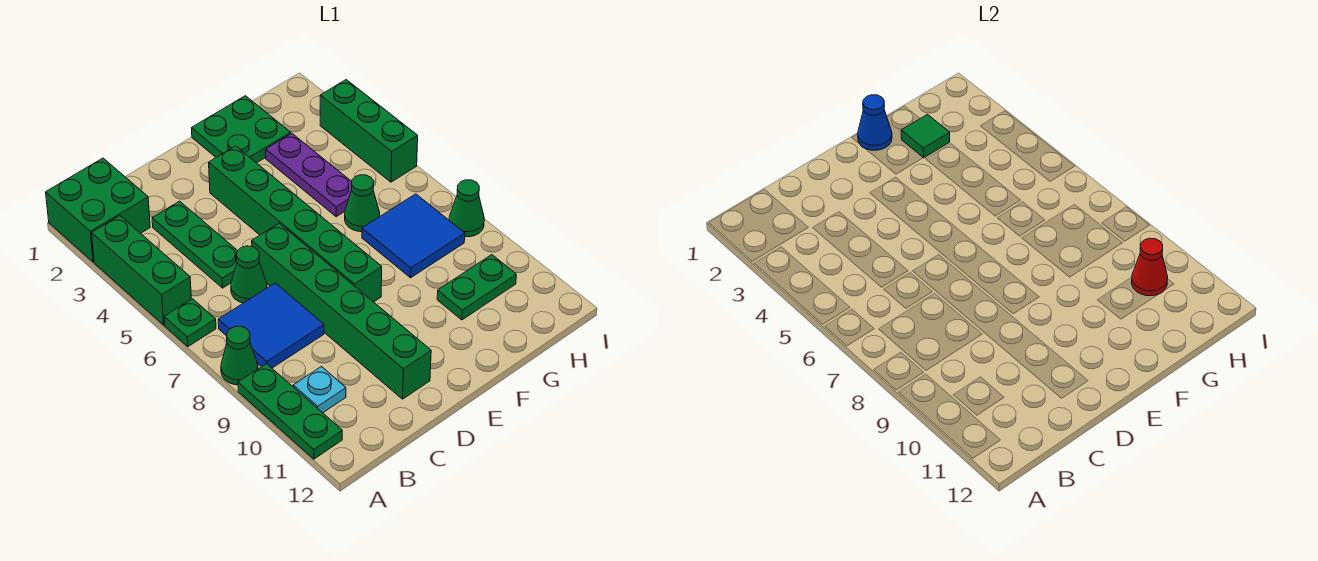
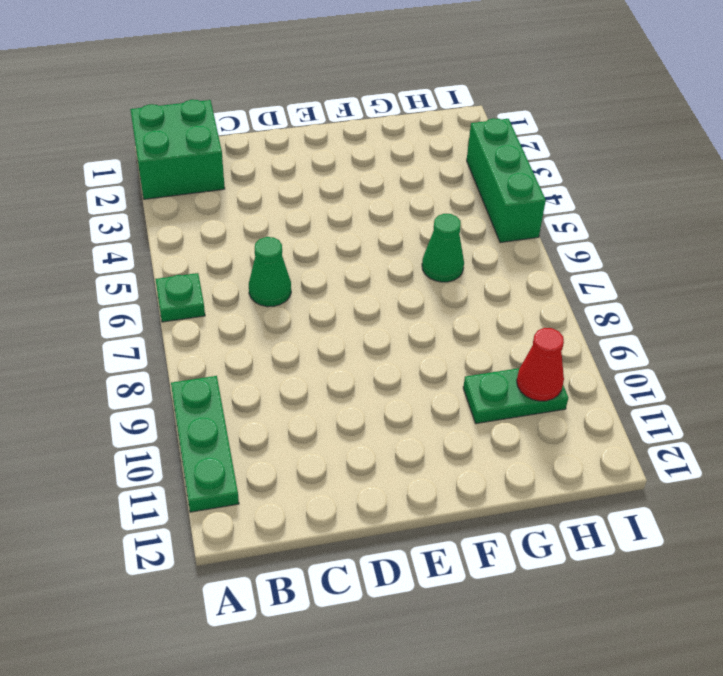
none -> green 1x3 brick [92,216,191,325]
none -> green 1x1 cone [221,326,258,385]
none -> blue 2x2 tile [218,283,324,368]

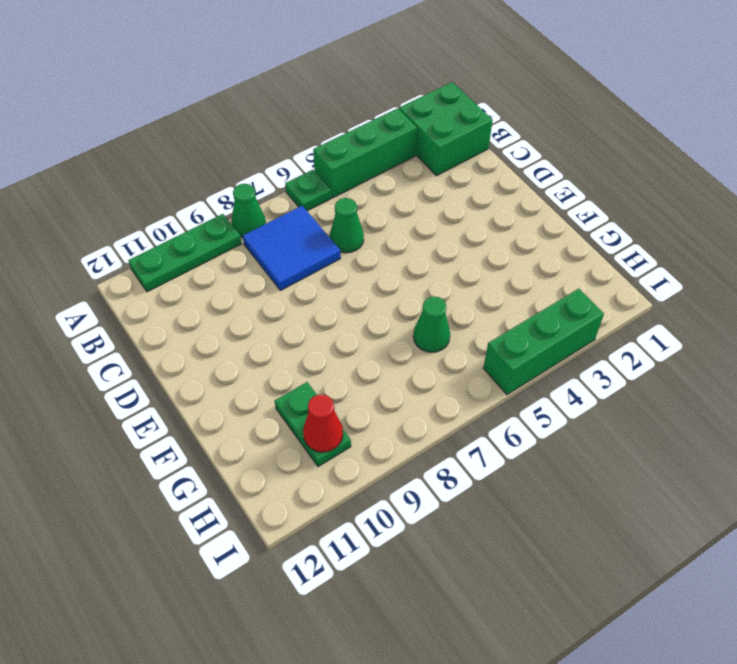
none -> cyan 1x1 plate [293,367,346,413]
none -> green 1x3 plate [152,201,237,288]
none -> green 1x6 brick [252,223,431,399]

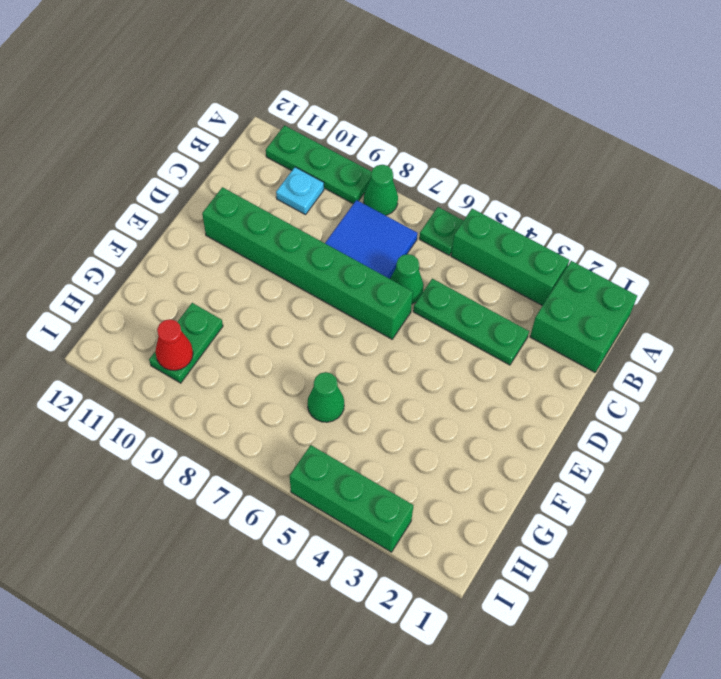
none -> green 1x6 brick [209,146,382,302]
none -> green 2x2 plate [192,96,291,163]
none -> purple 1x3 plate [266,133,352,217]

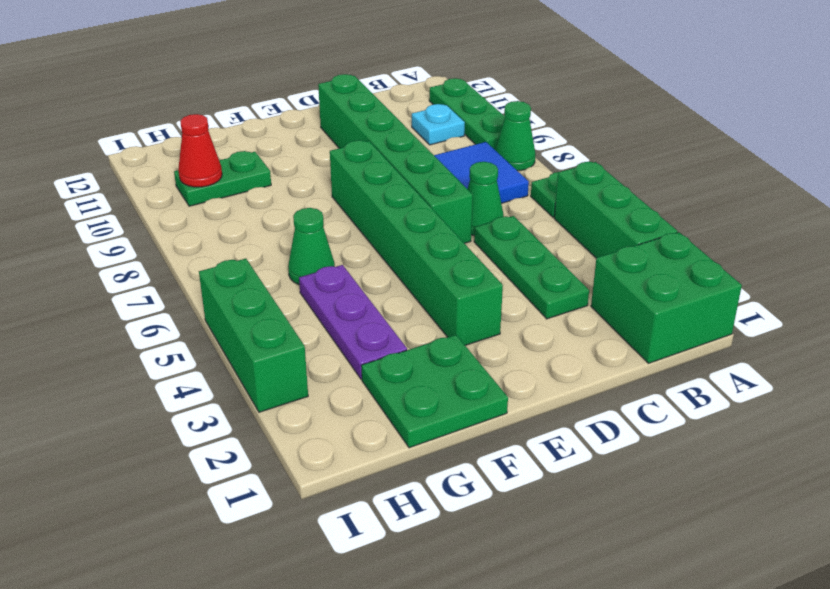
none -> blue 2x2 tile [362,194,465,278]
none -> green 1x1 cone [449,180,484,237]
none -> blue 1x1 cone [858,95,892,150]

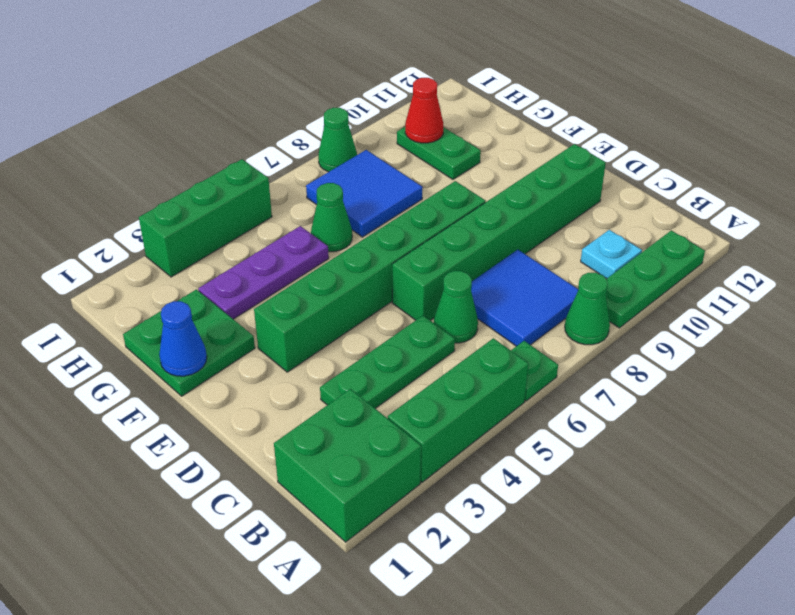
none -> green 1x1 tile [901,114,950,158]

